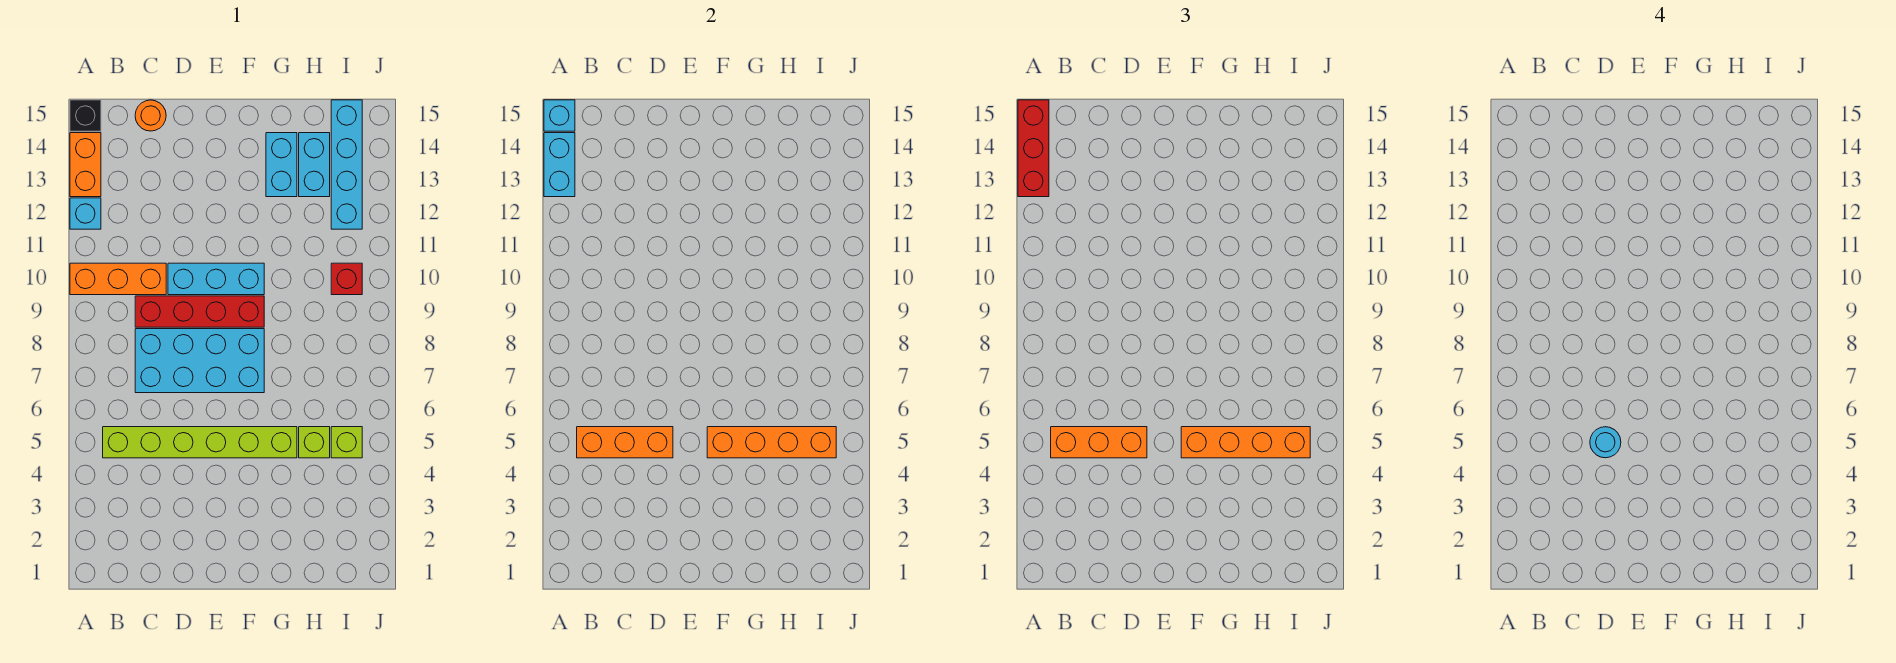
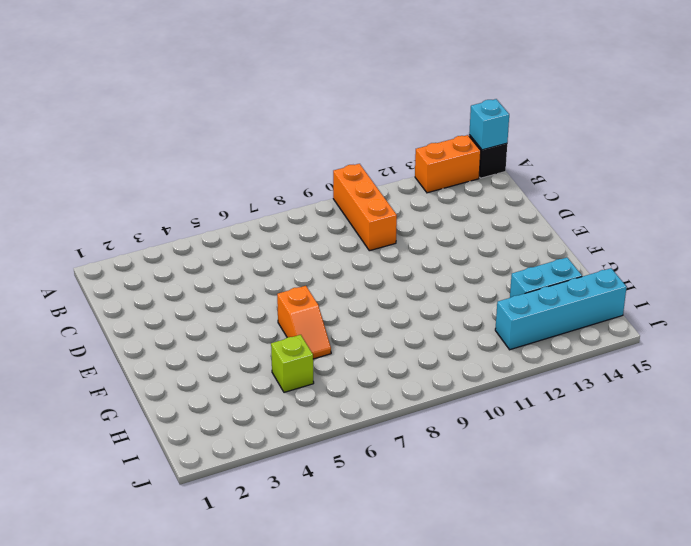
orange 1x2 slope [277,286,331,359] -> none
none -> cyan 1x1 brick [70,198,101,229]
none -> lime 1x6 brick [103,427,297,458]
none -> cyan 2x4 brick [135,329,264,393]

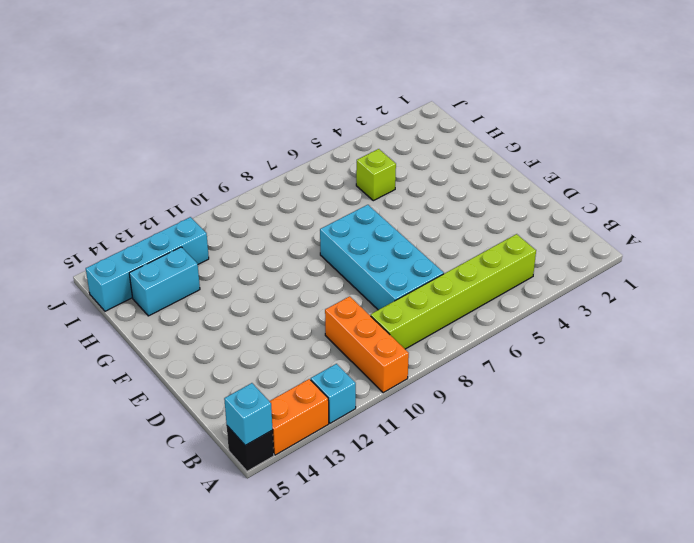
lime 1x6 brick [371,234,536,349] -> lime 1x6 brick turned to [103,427,297,458]
none -> red 1x4 brick [135,296,264,327]
none -> orange 1x1 round brick [135,100,166,131]
none -> cyan 1x3 brick [168,263,264,295]

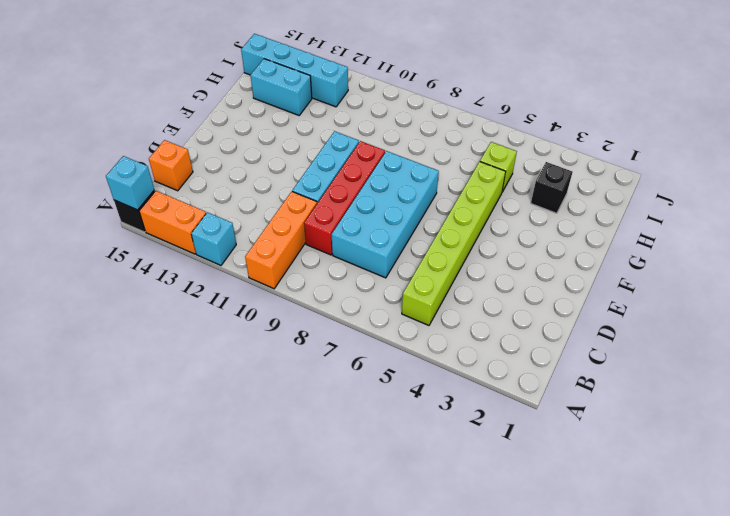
orange 1x1 brick [149,140,193,191] -> orange 1x1 round brick [135,100,166,131]
black 1x1 brick [531,162,572,213] -> none
none -> cyan 1x2 brick [266,133,297,197]
none -> lime 1x1 brick [331,427,362,458]
none -> red 1x1 brick [331,263,362,295]

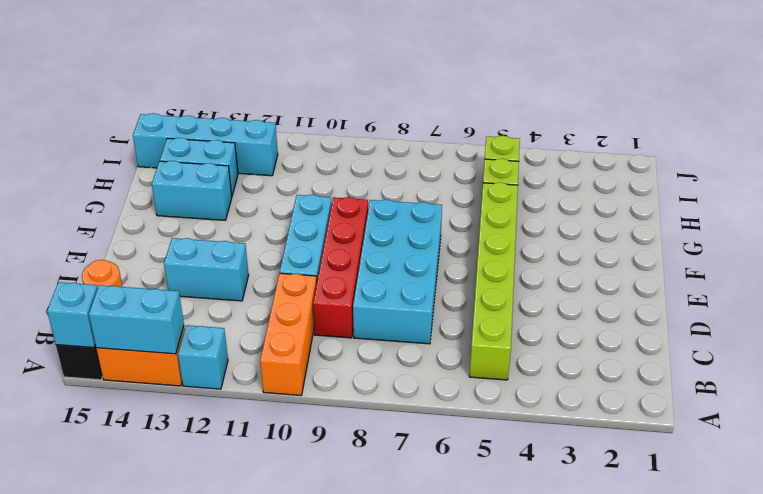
cyan 1x2 brick [164,238,249,301] -> none
none -> red 1x1 brick [331,263,362,295]
none -> orange 1x3 brick [577,427,673,458]
none -> orange 1x4 brick [707,427,836,458]

